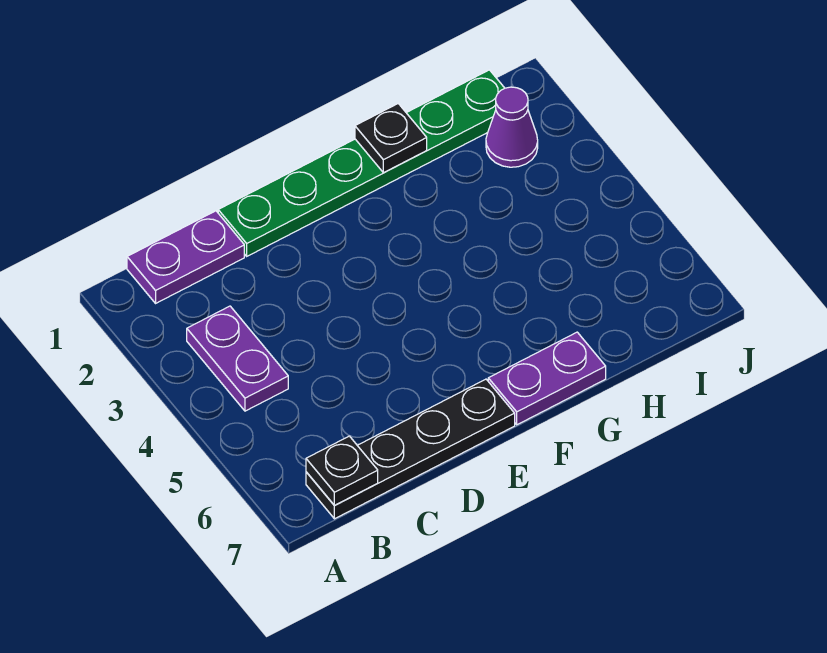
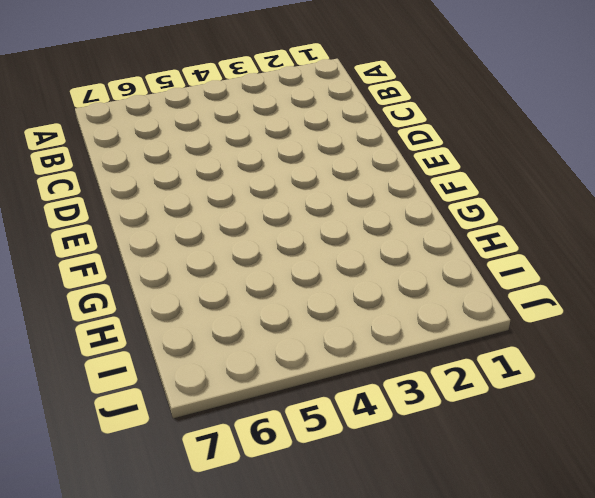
none -> purple 1x2 plate [127,211,244,303]
none -> purple 1x2 plate [187,306,288,411]

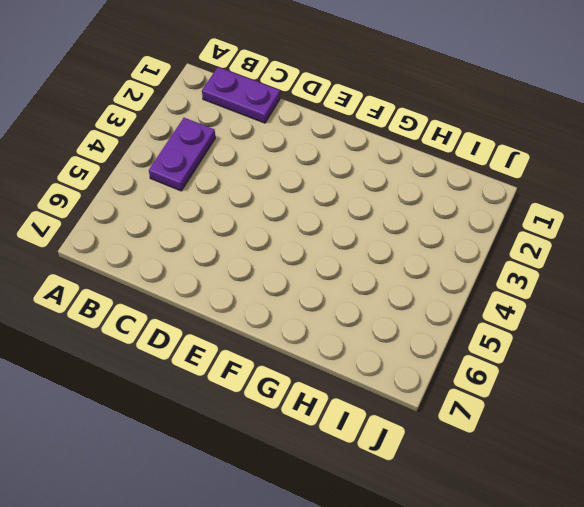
none -> black 1x4 plate [306,379,515,519]
none -> green 1x6 plate [218,70,505,256]

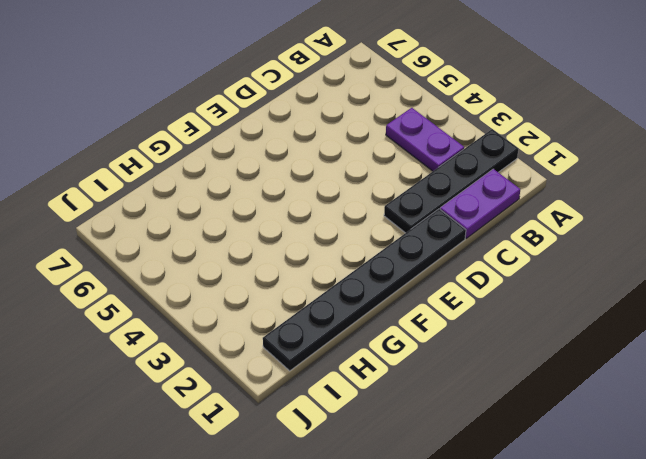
black 1x4 plate [384,129,518,233] -> black 1x4 plate moved to [306,379,515,519]
black 1x6 plate [263,209,466,371] -> green 1x6 plate [218,70,505,256]
none -> purple 1x2 plate [488,332,606,425]
none -> purple 1x1 cone [486,87,538,167]

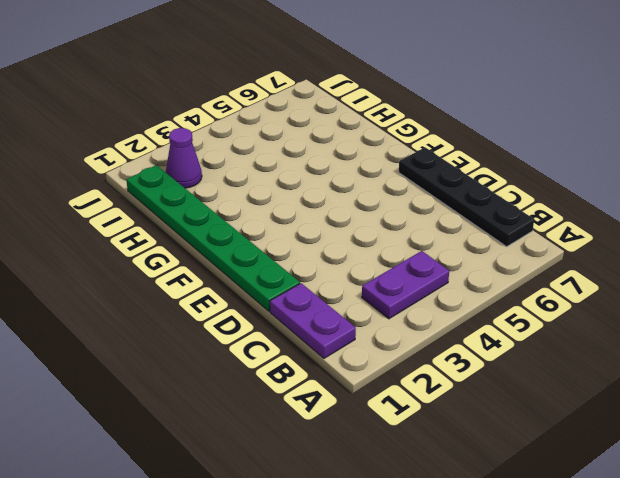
none -> purple 1x2 plate [488,332,606,425]
none -> black 1x1 plate [306,436,378,506]

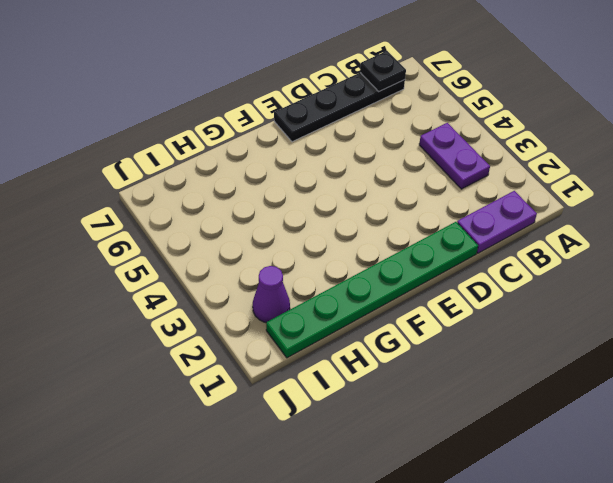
none -> purple 1x2 plate [488,332,606,425]
none -> black 1x1 plate [355,104,427,173]

